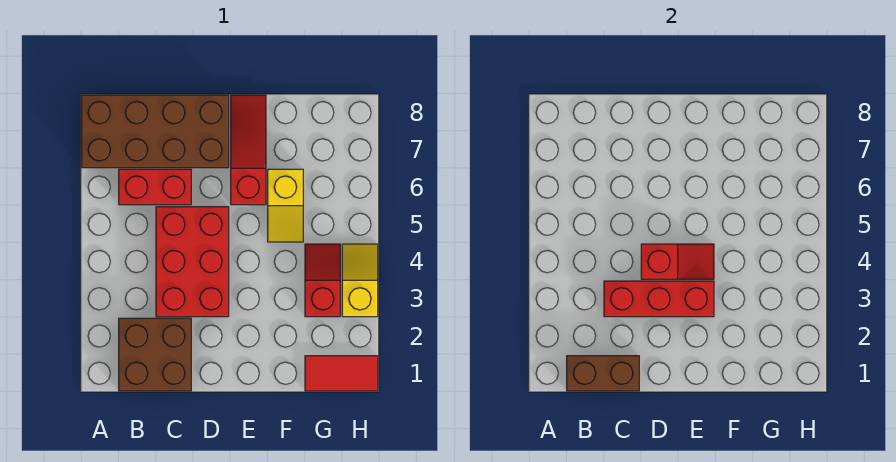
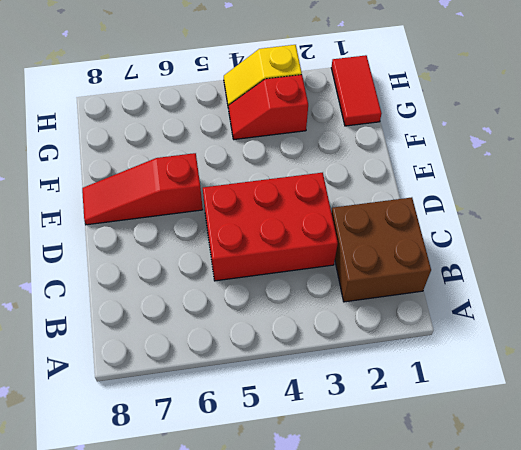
none -> brown 2x4 brick [82,95,229,168]
none -> red 1x2 brick [119,169,191,205]
none -> yellow 1x2 slope [268,169,303,242]

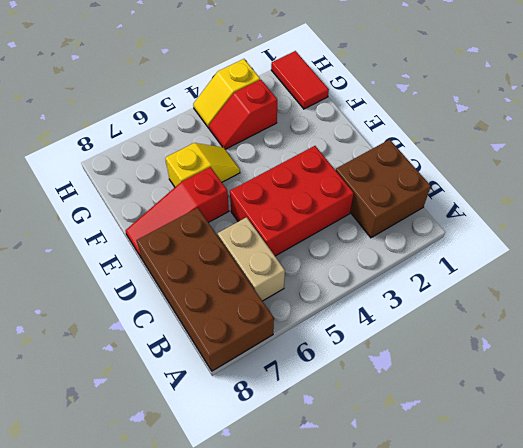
tan 1x2 brick [218,217,285,301] -> red 1x2 brick [119,169,191,205]
none -> brown 1x2 brick [567,356,639,391]
none -> red 1x3 brick [604,281,714,317]
none -> red 1x2 slope [641,244,714,279]

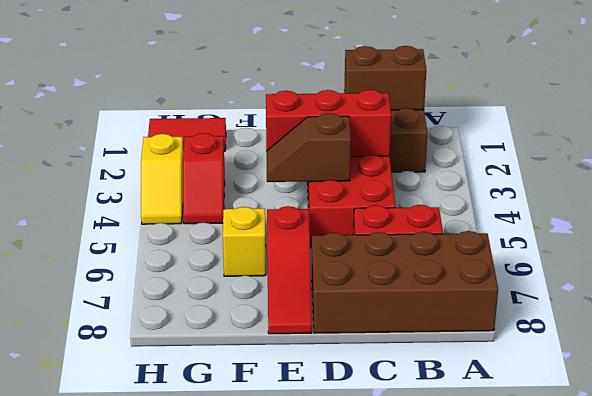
brown 1x2 slope [266,113,351,182] -> red 1x2 slope [641,244,714,279]

